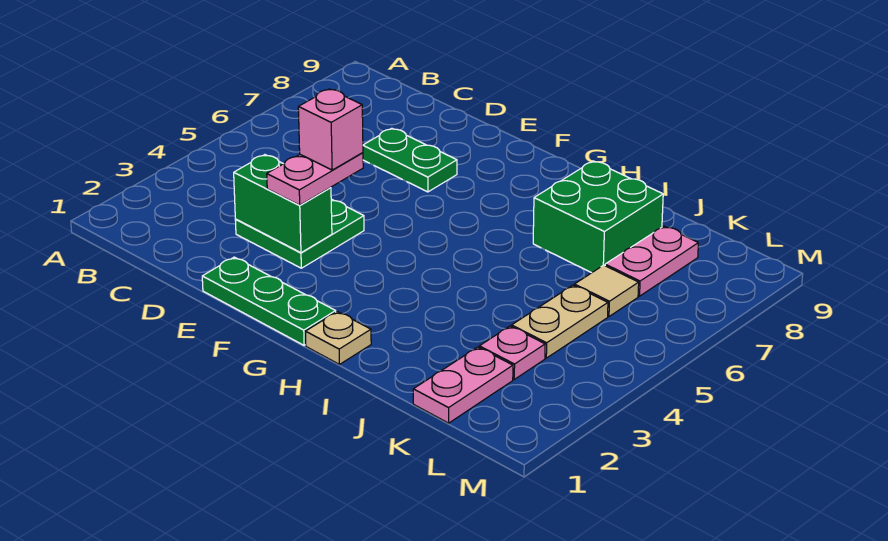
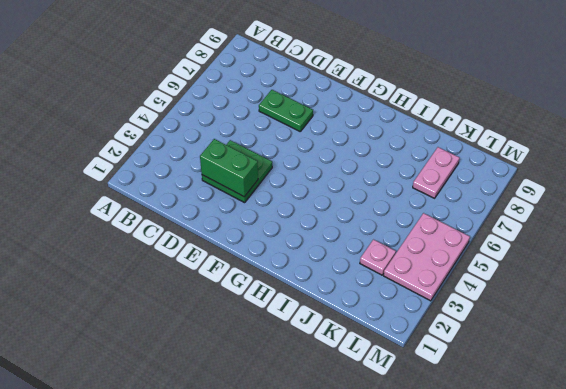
pink 2x3 plate [384,213,470,301] -> none
none -> green 1x3 plate [202,257,336,345]
none -> tan 1x1 plate [306,312,371,364]
none -> green 2x2 brick [533,161,663,273]

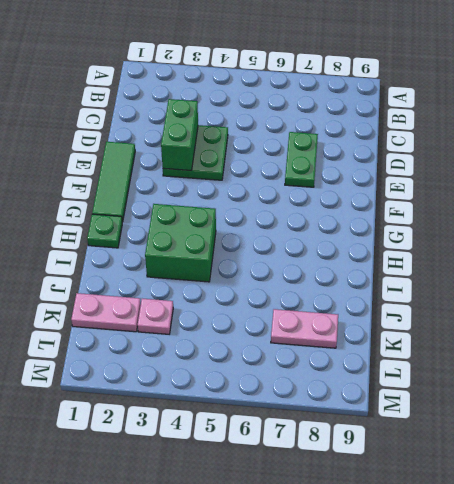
green 1x3 tile [92,142,135,222] -> green 1x3 plate [202,257,336,345]
green 1x1 plate [87,214,122,248] -> tan 1x1 plate [306,312,371,364]
green 2x2 brick [145,204,216,282] -> green 2x2 brick moved to [533,161,663,273]
none -> tan 1x2 plate [512,285,608,358]
none -> tan 1x1 tile [574,265,639,316]
none -> pink 1x2 plate [267,153,363,205]

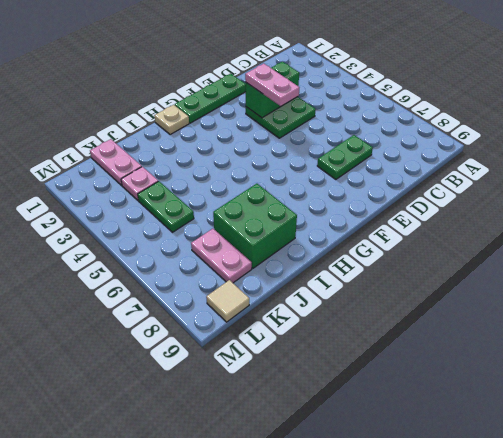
green 1x2 plate [138,181,194,232] -> tan 1x2 plate [512,285,608,358]
tan 1x1 tile [206,280,249,322] -> tan 1x1 tile moved to [574,265,639,316]
none -> pink 1x1 brick [298,89,363,170]

